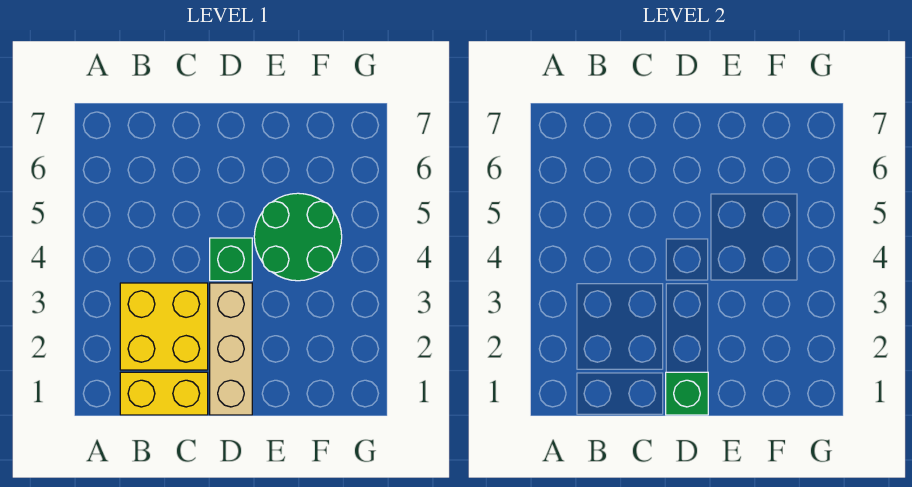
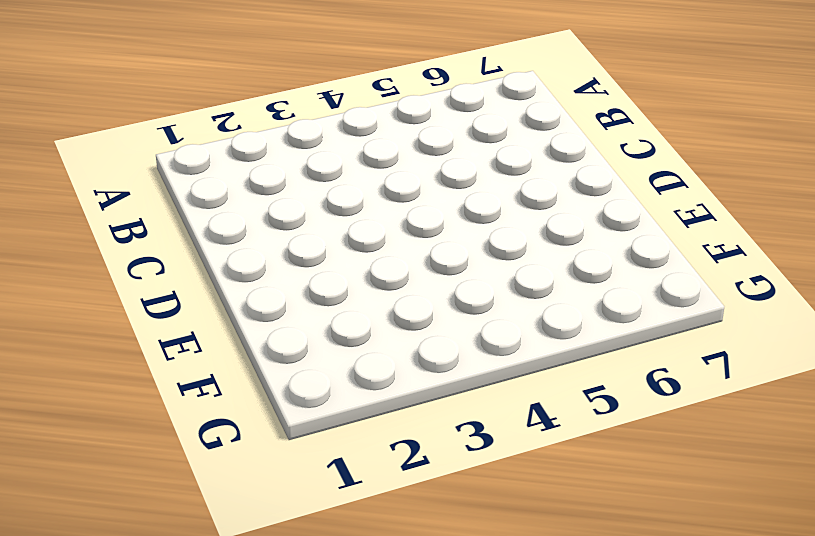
none -> yellow 1x2 brick [120,372,208,415]
none -> yellow 2x2 brick [120,283,208,370]

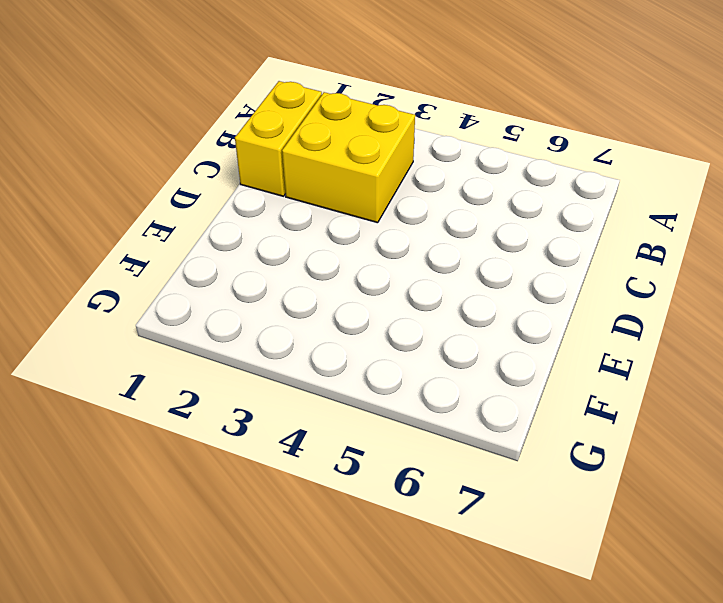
none -> tan 1x3 brick [210,283,252,415]
none -> green 1x1 brick [210,238,252,281]

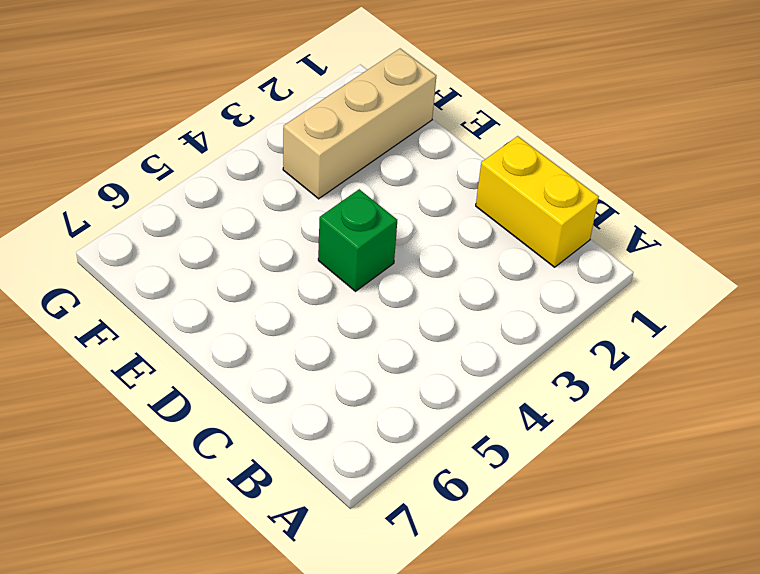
tan 1x3 brick [283,49,436,199] -> tan 1x3 brick moved to [210,283,252,415]
none -> yellow 2x2 brick [120,283,208,370]
none -> green 2x2 round brick [254,193,342,281]

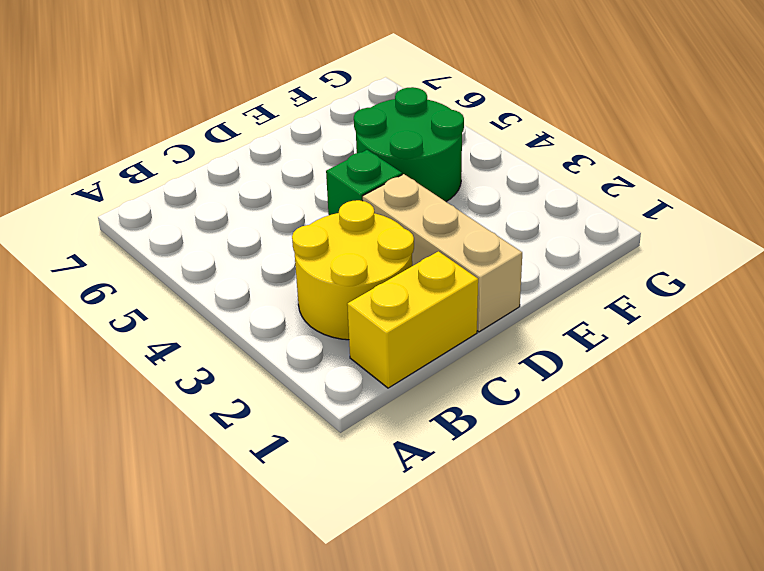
yellow 2x2 round brick [292,200,414,340] -> yellow 2x2 brick [120,283,208,370]
none -> green 1x1 brick [666,372,708,415]

